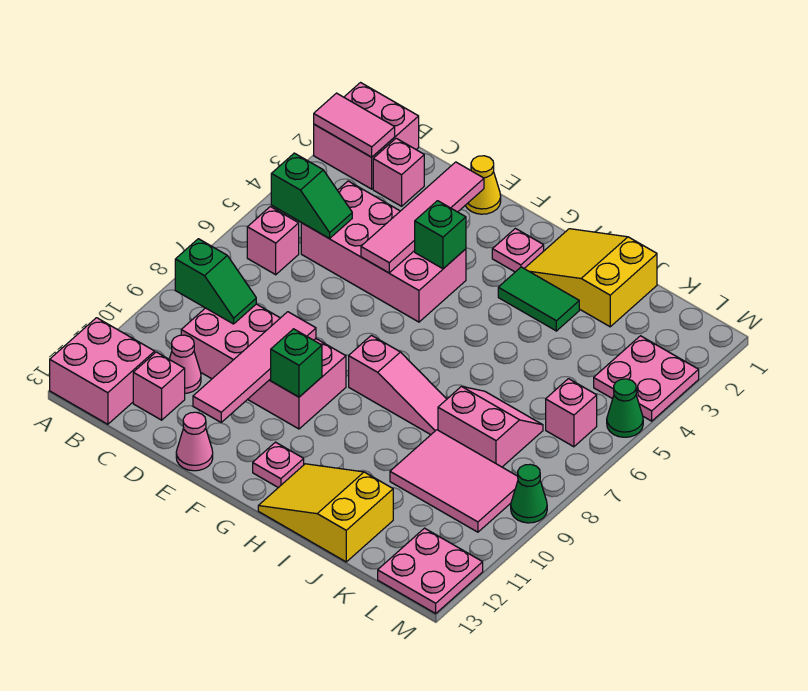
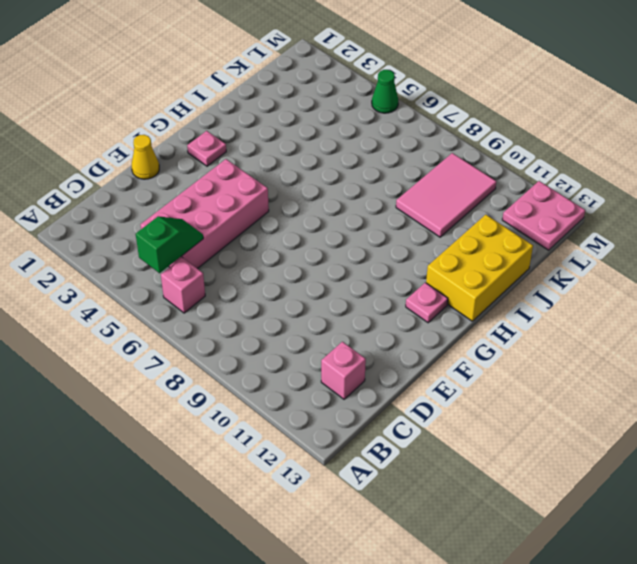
yellow 2x3 brick [426,215,533,321] -> yellow 2x3 slope [258,464,393,562]
none -> pink 2x2 brick [314,83,419,189]
none -> pink 2x2 brick [50,318,155,424]
none -> pink 1x1 brick [373,138,424,206]
none -> pink 2x4 brick [181,304,346,429]

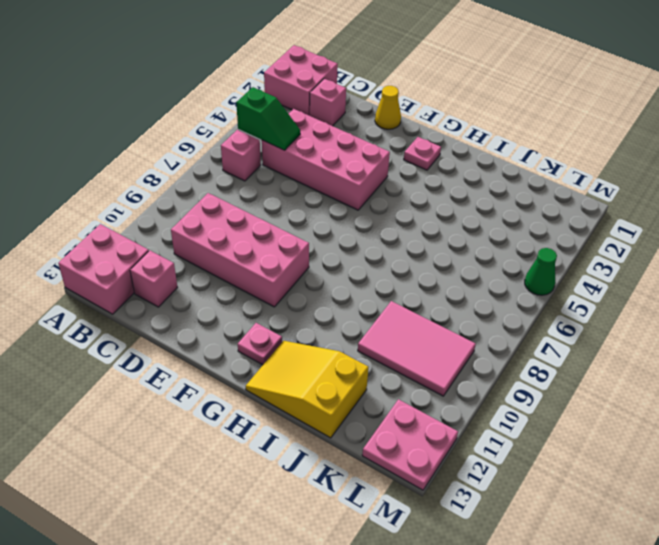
none -> pink 1x1 cone [169,335,201,393]
none -> pink 1x1 cone [176,412,213,471]
none -> pink 1x3 slope [349,335,447,435]
none -> yellow 2x3 slope [524,229,657,327]

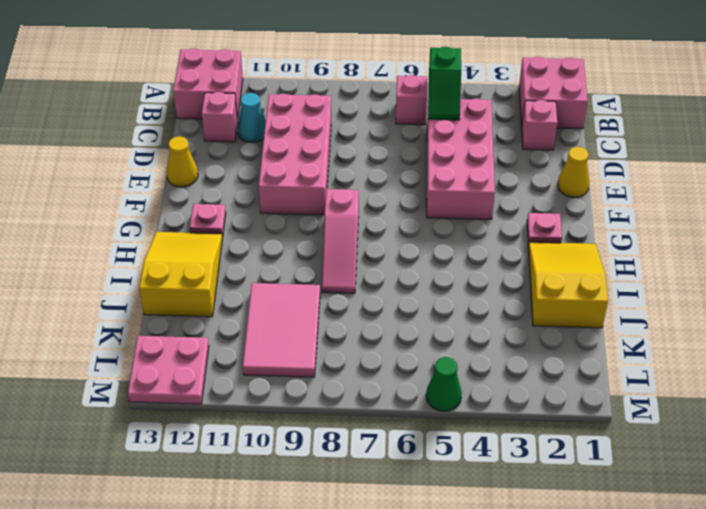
cyan 1x1 cone [237,93,266,142] -> pink 1x1 cone [169,335,201,393]
yellow 1x1 cone [167,136,198,187] -> pink 1x1 cone [176,412,213,471]
none -> green 1x2 tile [498,267,579,331]
none -> pink 2x2 slope [438,386,543,467]
none -> pink 2x2 plate [594,336,699,421]
none -> pink 1x1 brick [546,379,597,447]

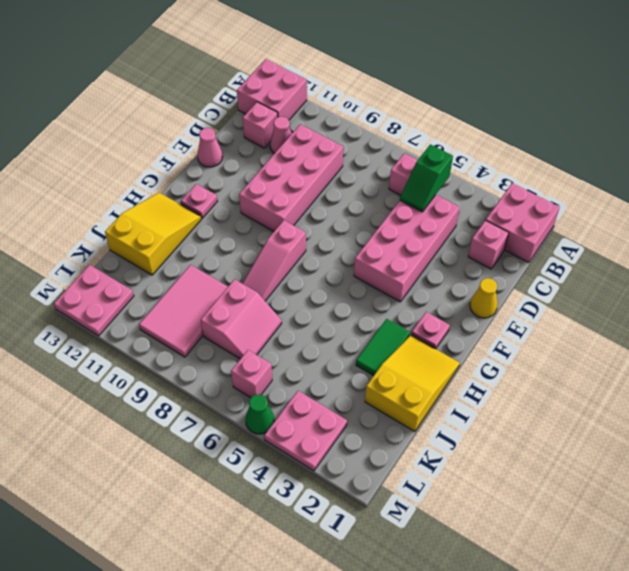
none -> green 1x1 cone [511,464,547,523]
none -> pink 1x2 tile [314,93,395,157]
none -> green 1x2 slope [175,239,256,324]
none -> pink 1x4 tile [361,162,484,273]

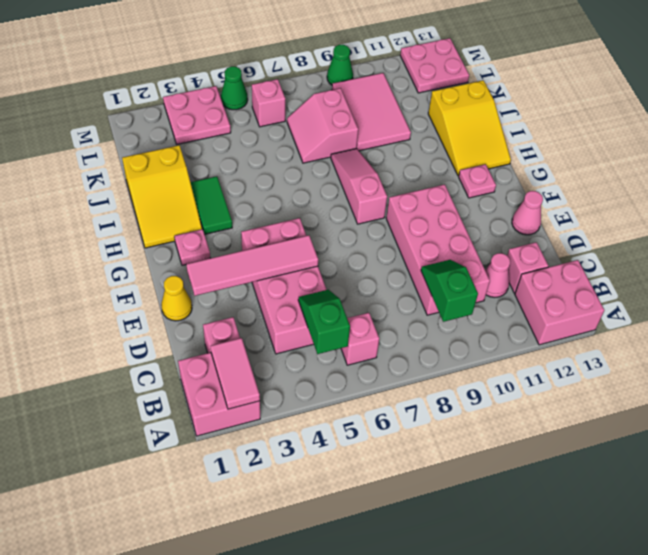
none -> pink 1x4 tile [193,312,316,422]
none -> green 1x1 brick [415,201,466,269]
none -> green 1x1 brick [271,329,322,397]

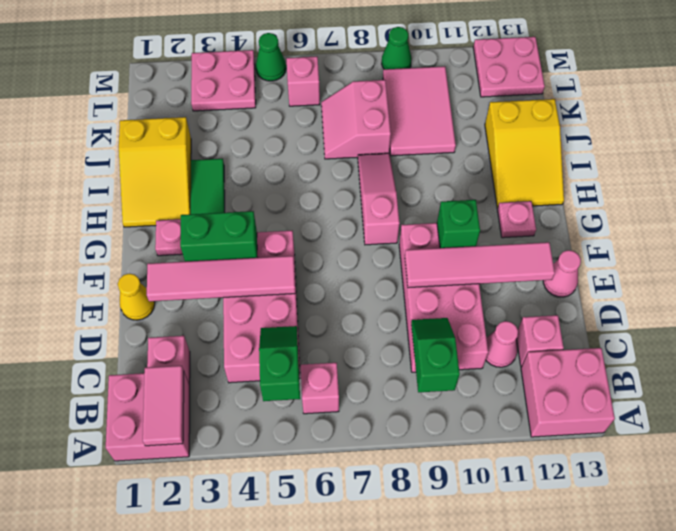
green 1x2 brick [180,211,258,262] -> green 1x1 brick [415,201,466,269]

